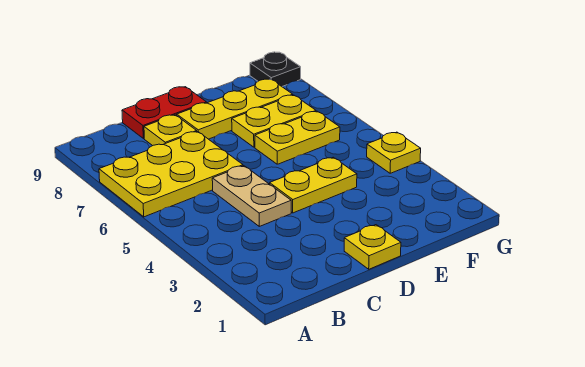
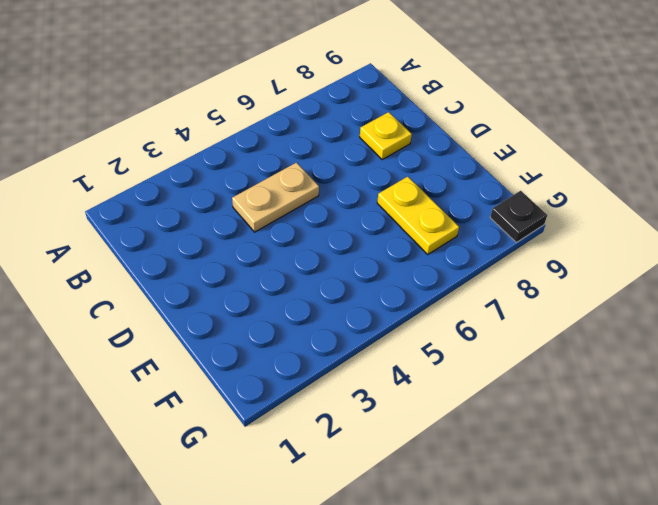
none -> yellow 2x3 plate [99,131,243,217]
none -> red 1x2 plate [122,87,207,139]

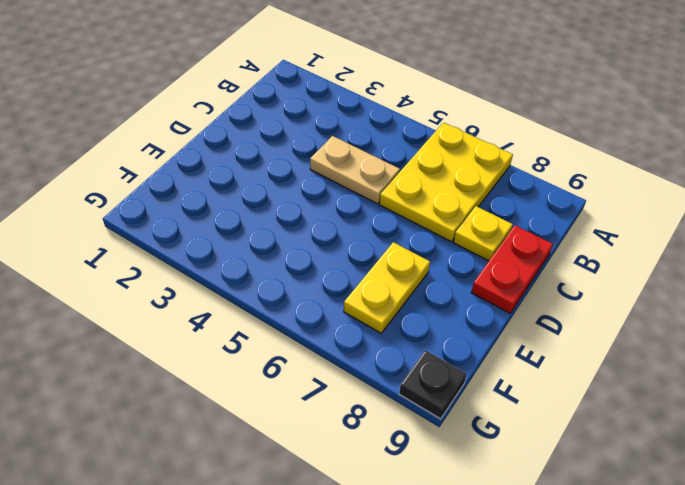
none -> yellow 1x1 plate [344,225,401,269]
none -> yellow 1x2 plate [270,157,357,213]

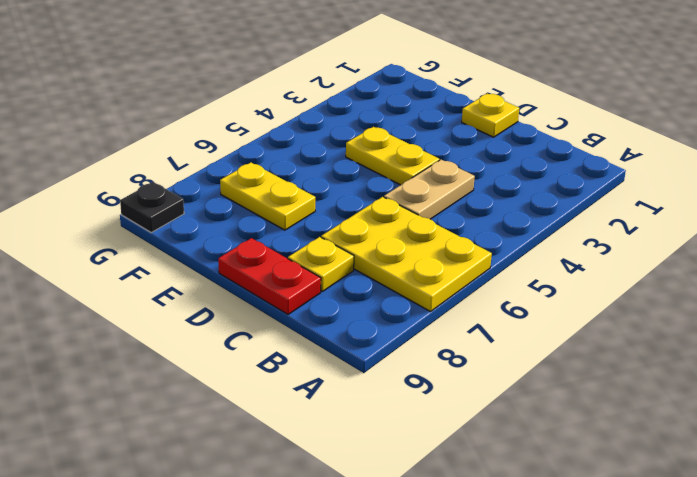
none -> yellow 1x3 plate [177,79,293,139]
none -> yellow 1x2 plate [255,111,340,164]

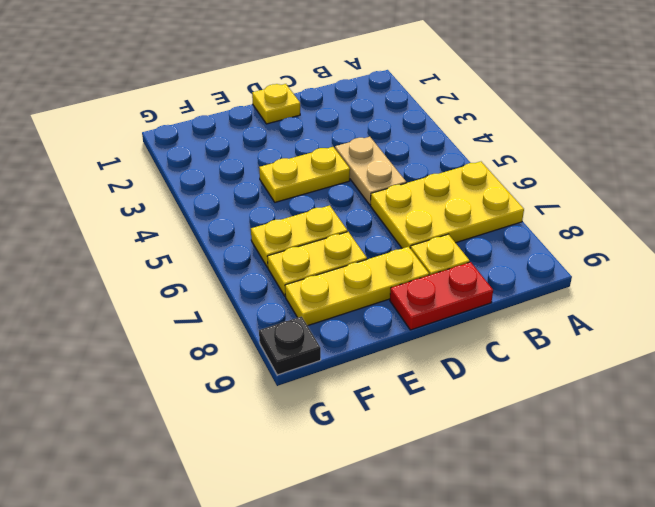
none -> yellow 1x1 plate [367,132,421,173]

